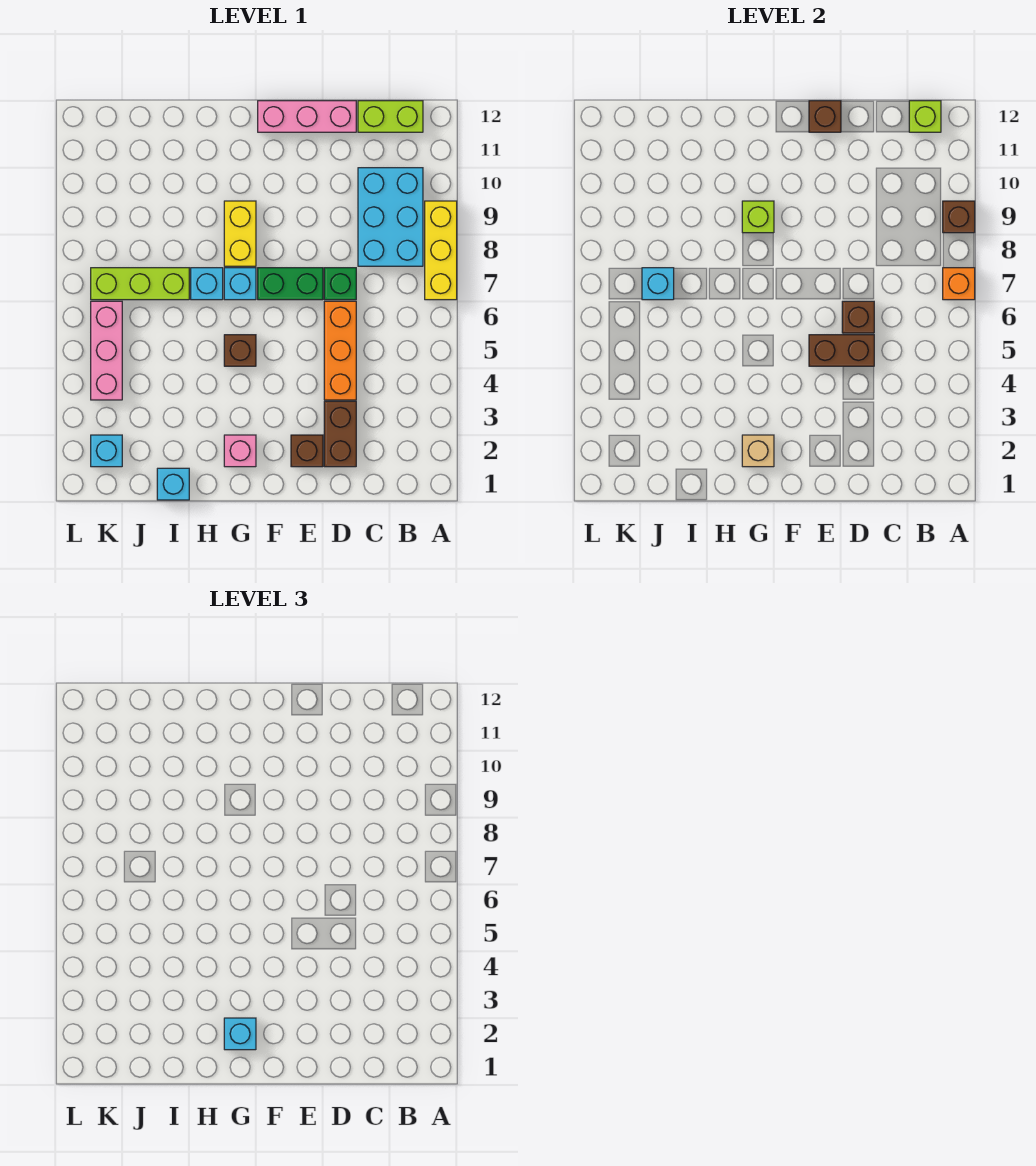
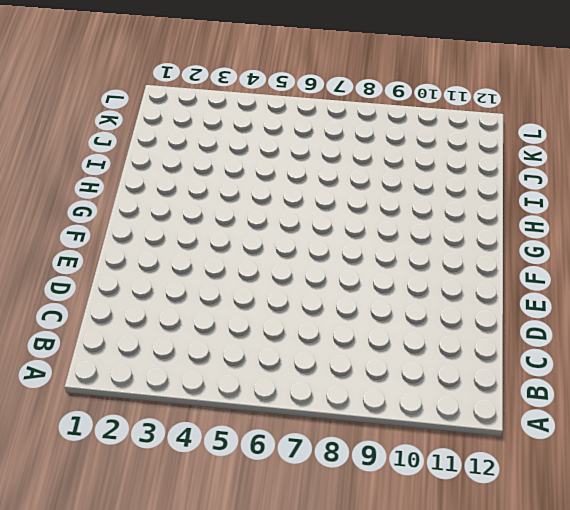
none -> yellow 1x3 brick [425,201,457,300]
none -> cyan 2x3 brick [358,168,423,266]
none -> lime 1x2 brick [358,101,423,132]

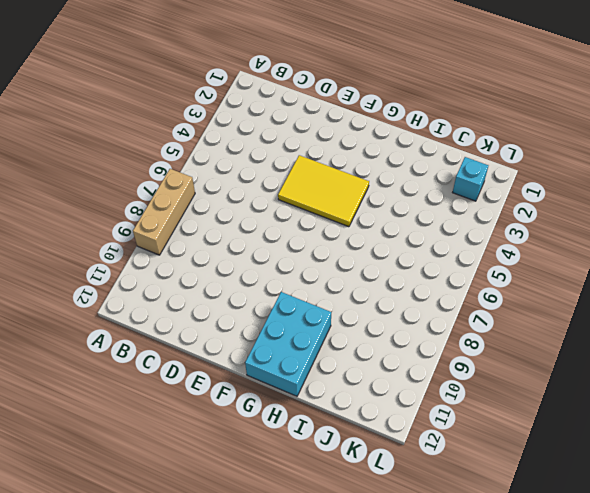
tan 1x3 brick [133,169,195,255] -> yellow 1x3 brick [425,201,457,300]
yellow 2x3 tile [278,155,369,227] -> brown 1x1 brick [224,335,256,366]
cyan 2x3 brick [245,292,331,396] -> cyan 2x3 brick moved to [358,168,423,266]
none -> lime 1x2 brick [358,101,423,132]
none -> brown 1x2 brick [324,401,356,467]
none -> orange 1x3 brick [324,301,356,400]

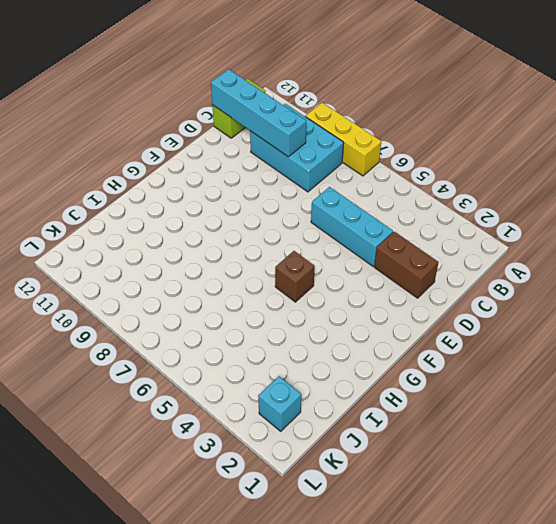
cyan 1x4 brick [211,69,306,157] -> none
cyan 1x3 brick [311,187,393,266] -> orange 1x3 brick [324,301,356,400]
none -> green 1x1 brick [324,268,356,300]
none -> pink 1x3 brick [258,101,356,132]
none -> brown 1x1 brick [291,435,323,467]

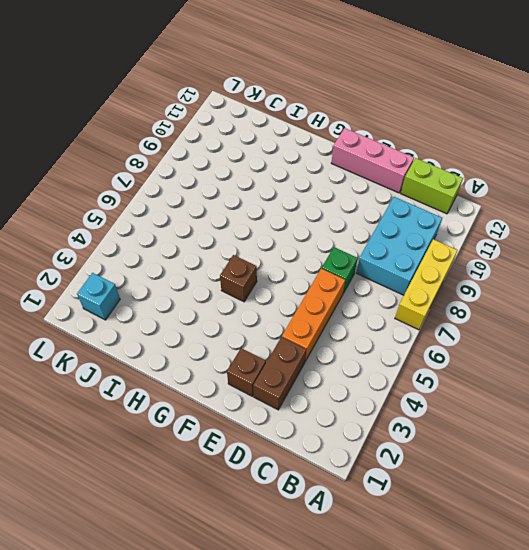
none -> green 1x2 brick [258,268,323,300]
none -> pink 1x1 brick [224,435,256,467]
none -> cyan 1x1 brick [224,268,256,300]

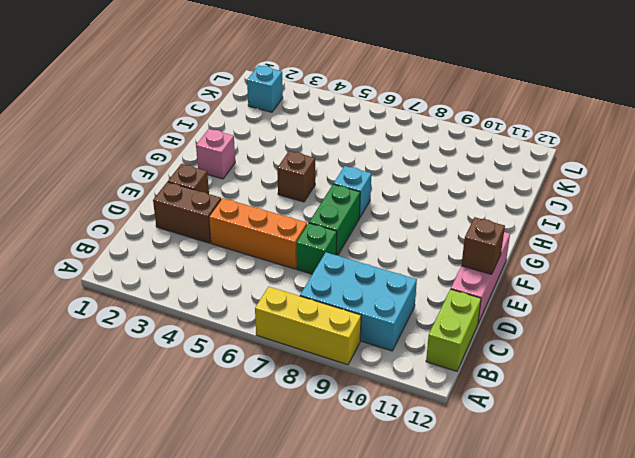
none -> yellow 1x2 brick [224,201,256,266]
none -> cyan 1x1 brick [191,268,223,300]
none -> cyan 1x1 brick [157,468,189,500]

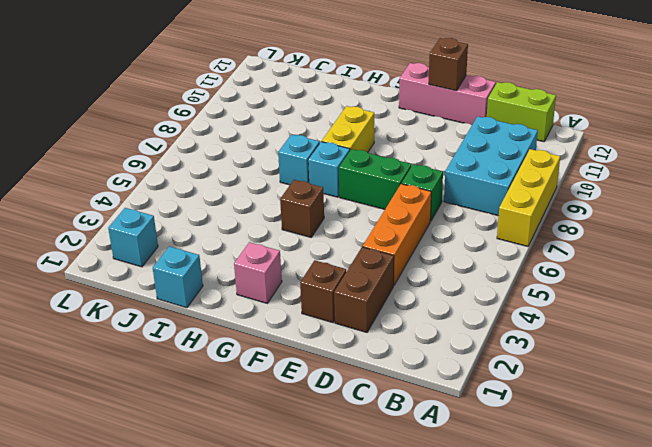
none -> lime 1x3 brick [91,268,189,300]
none -> pink 1x3 brick [91,301,122,400]
none -> orange 1x1 brick [943,268,975,300]

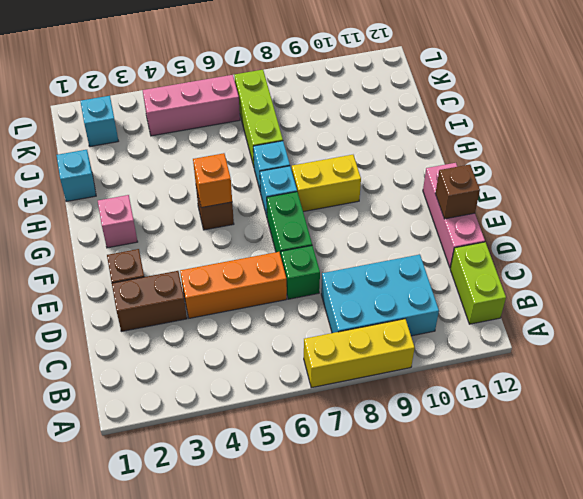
orange 1x1 brick [193,153,232,208] -> orange 1x1 brick moved to [943,268,975,300]
none -> brown 1x1 brick [943,201,975,233]
none -> lime 1x1 brick [909,101,941,132]
none -> brown 1x2 brick [809,335,874,366]

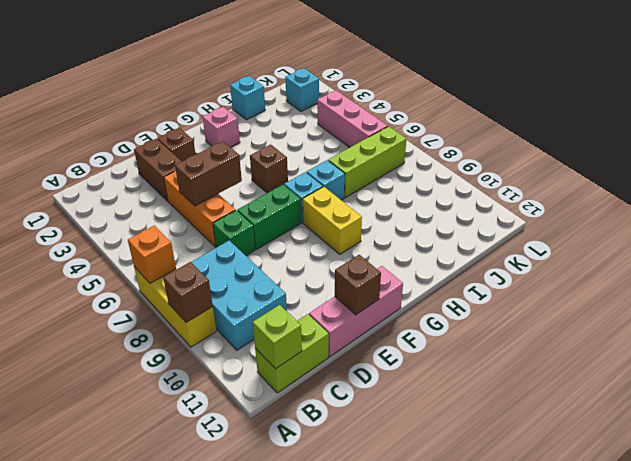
none -> brown 1x1 brick [842,301,874,333]
none -> tan 1x1 brick [742,435,774,467]
none -> lime 1x1 brick [742,201,774,233]

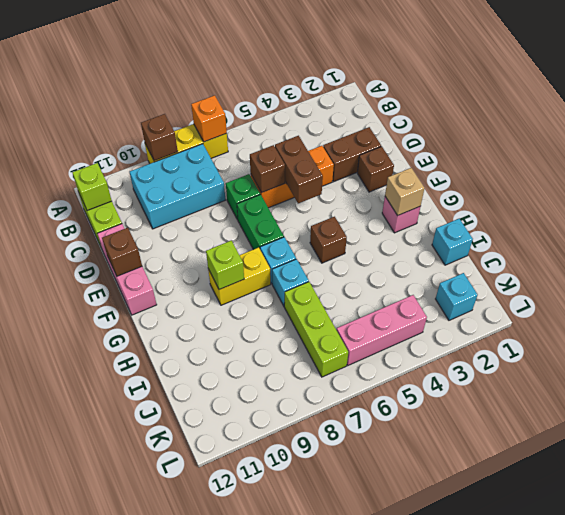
none -> cyan 1x1 brick [642,268,674,300]
none -> cyan 1x1 brick [224,1018,256,1050]

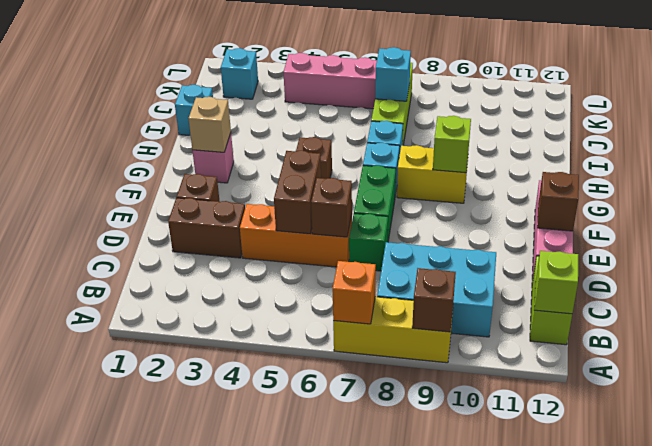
none -> cyan 1x1 brick [224,1018,256,1050]

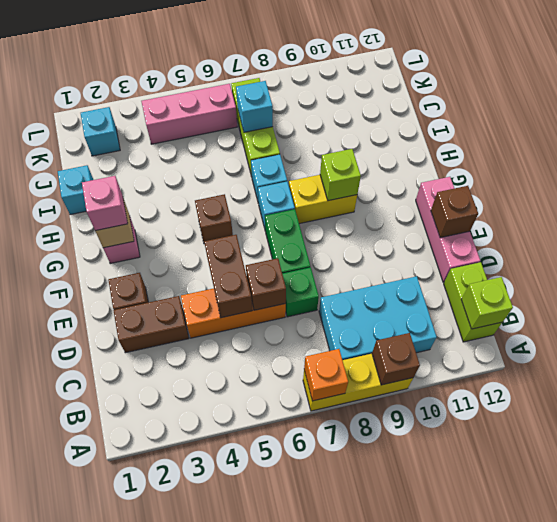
pink 1x1 brick [82,176,128,231] -> cyan 1x1 brick [224,1018,256,1050]

